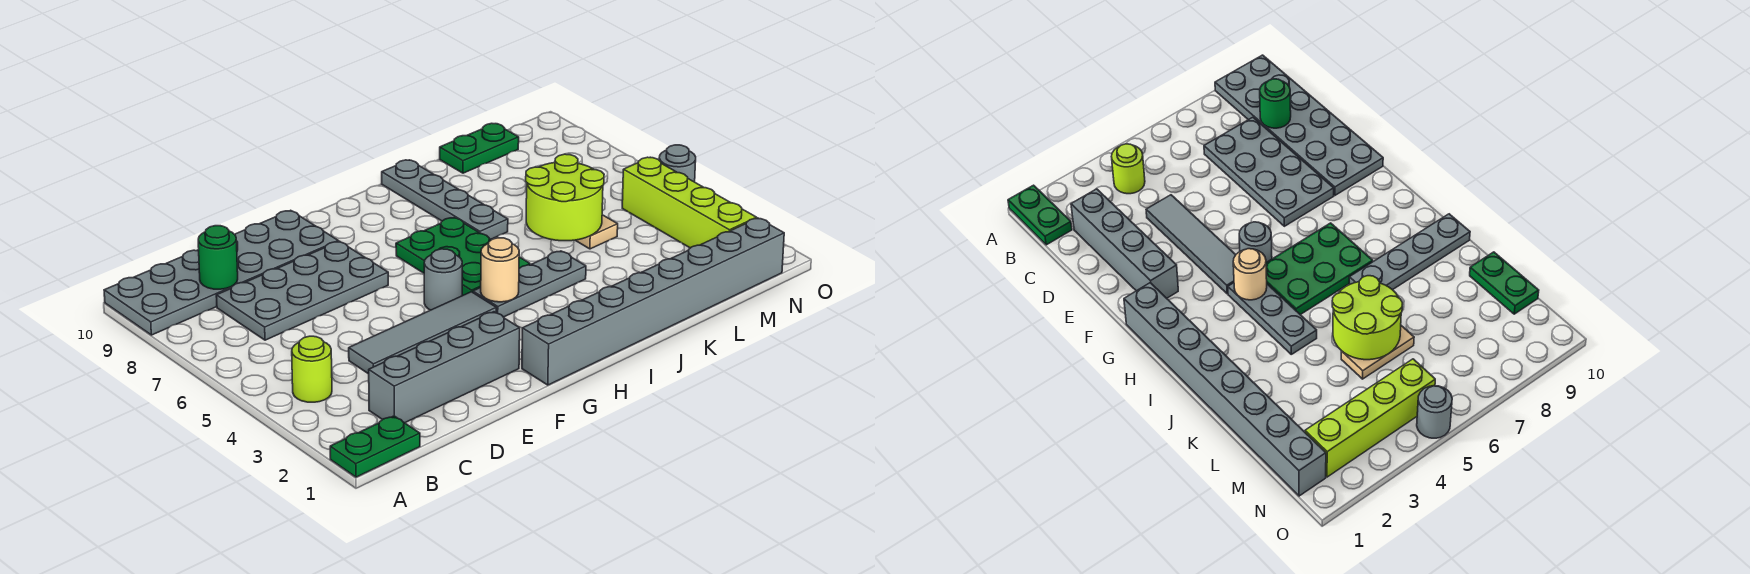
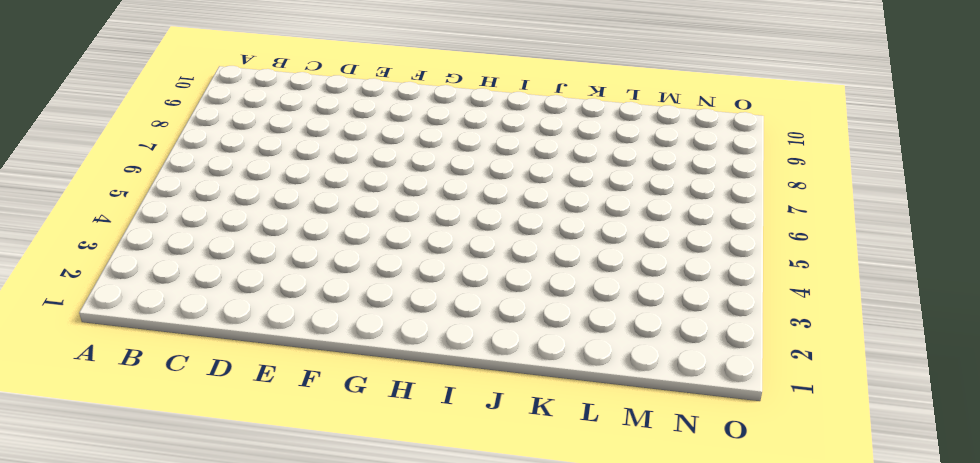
none -> green 1x2 plate [330,416,420,477]
none -> grey 2x6 plate [104,210,338,335]
none -> lime 1x1 round brick [292,336,332,402]

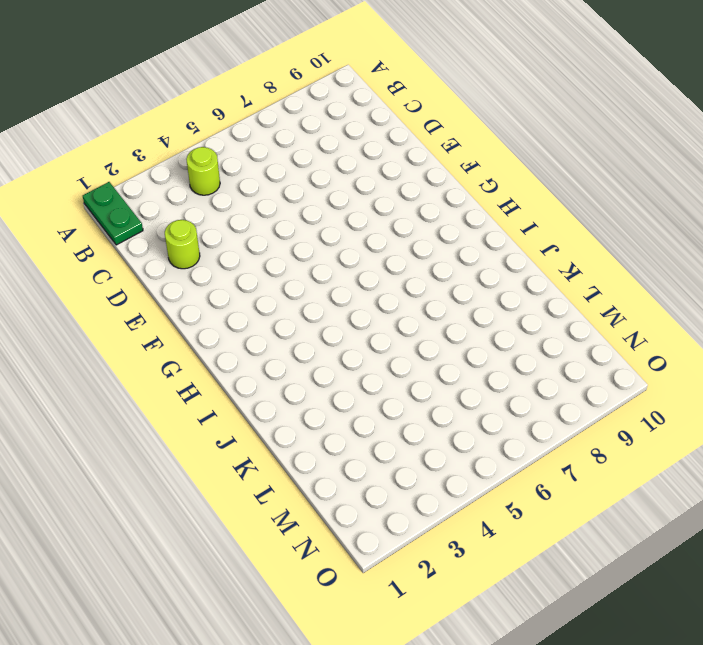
lime 1x1 round brick [165,220,200,269] -> grey 1x4 brick [369,312,520,423]
none -> grey 2x6 plate [104,210,338,335]
none -> grey 2x4 plate [216,241,388,340]
none -> grey 1x4 tile [349,292,496,374]

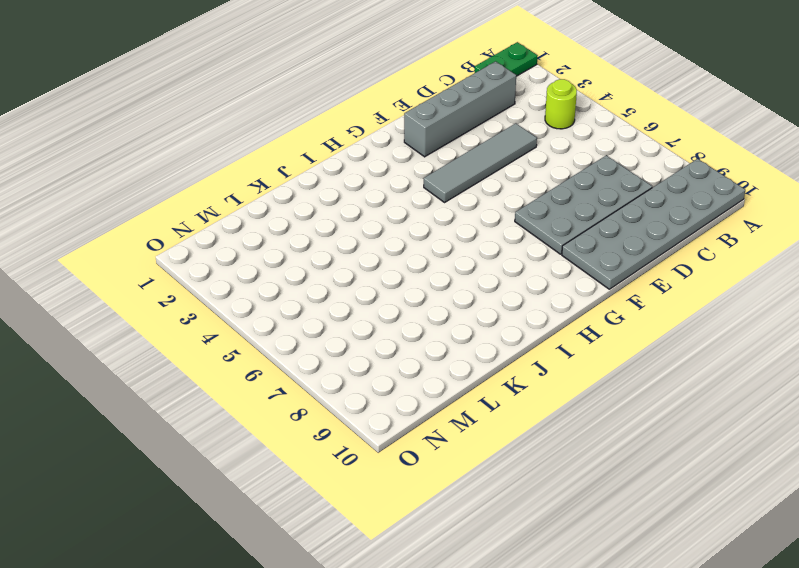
none -> grey 1x8 brick [522,218,784,385]
none -> grey 1x1 round brick [424,249,462,310]
none -> grey 1x3 plate [473,251,586,317]

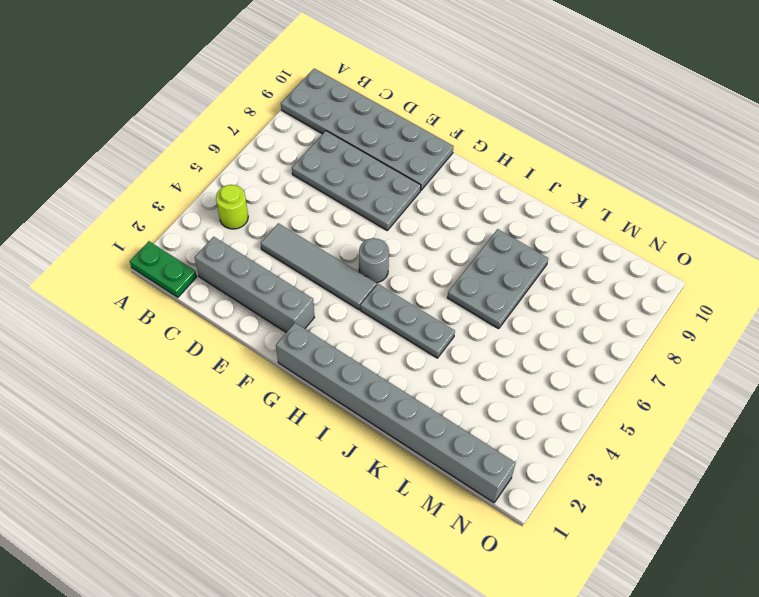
grey 2x3 plate [447,229,548,329] -> grey 1x4 plate [382,160,508,239]
none -> green 2x3 plate [396,217,530,296]
none -> tan 1x2 plate [575,215,618,249]
none -> green 1x2 plate [440,123,519,173]

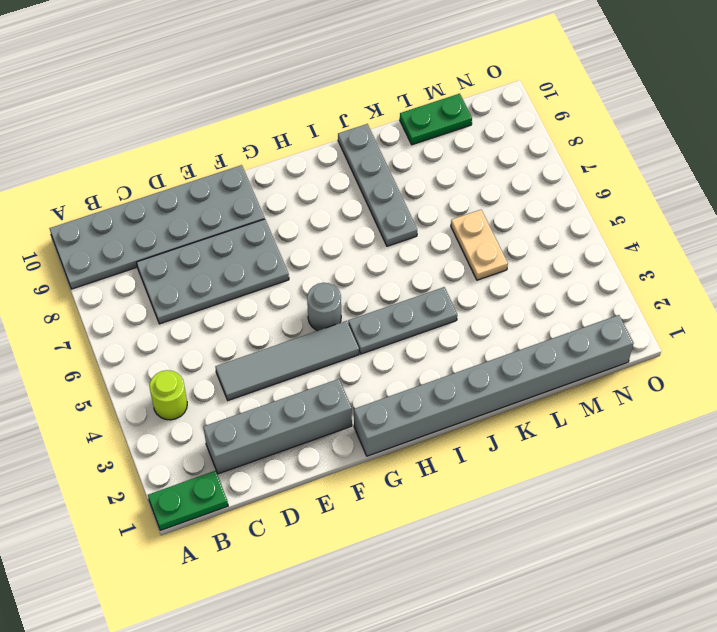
none -> green 2x3 plate [396,217,530,296]
none -> lime 1x4 brick [622,157,757,248]
none -> grey 1x1 round brick [659,145,696,182]

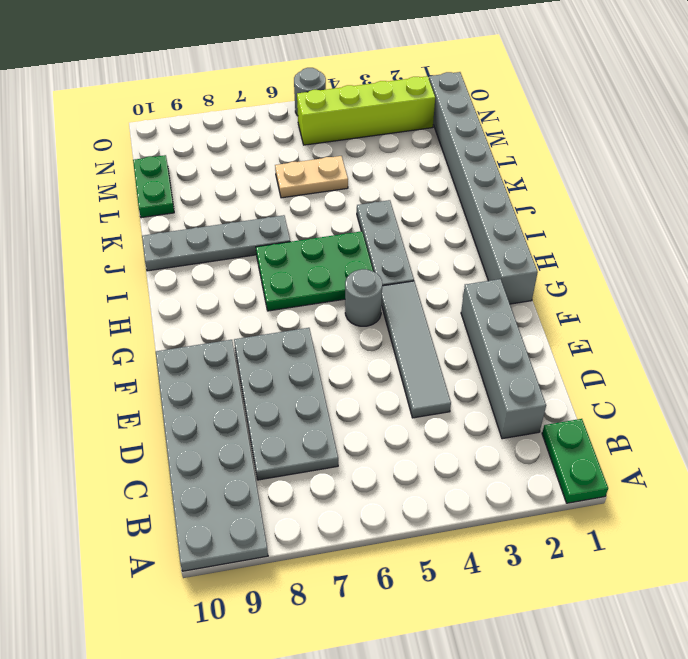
none -> lime 1x1 round brick [292,336,332,402]
none -> green 1x1 round brick [198,226,238,289]
none -> tan 1x1 round brick [481,238,519,302]

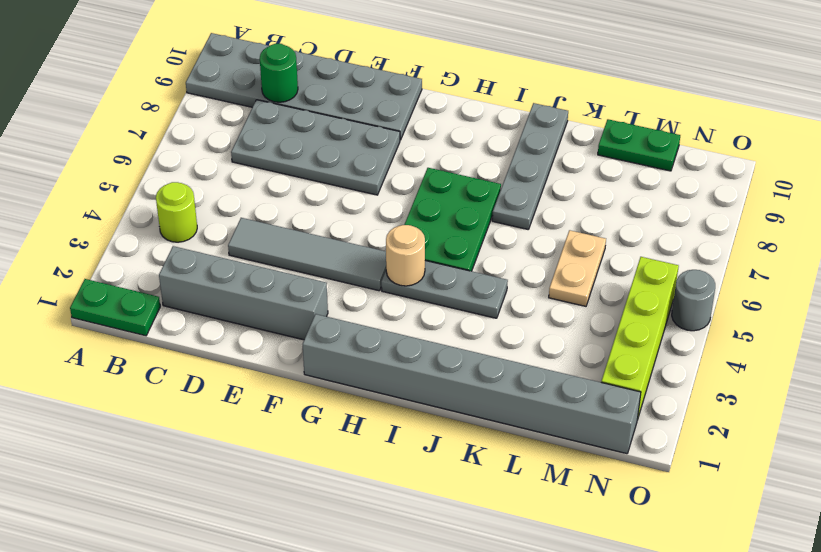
none -> grey 1x1 round brick [424,249,462,310]
none -> lime 2x2 round brick [526,154,604,241]

